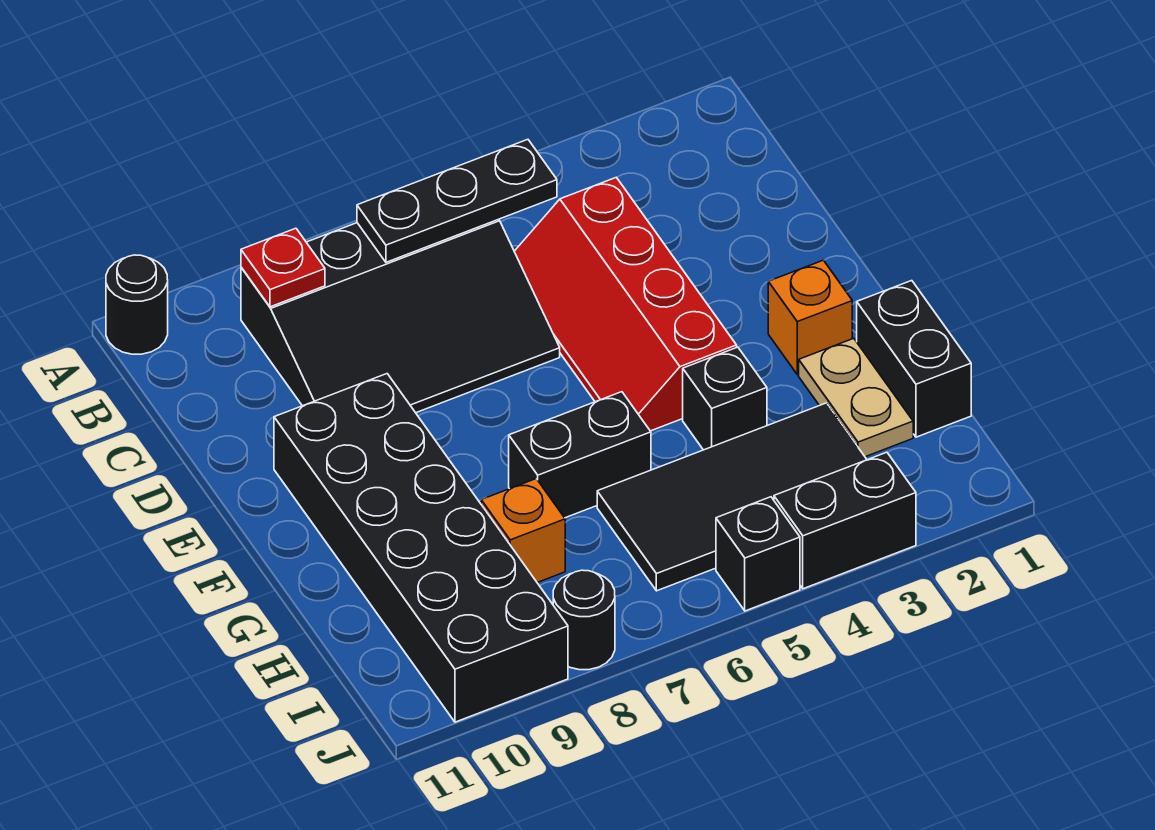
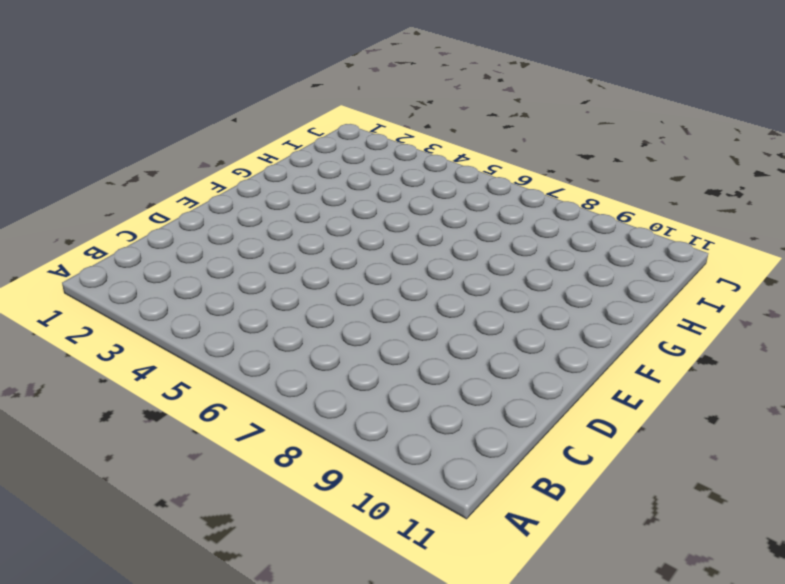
none -> black 1x1 round brick [106,255,168,354]
none -> black 3x4 slope [241,219,560,413]
none -> red 2x4 slope [514,177,737,431]

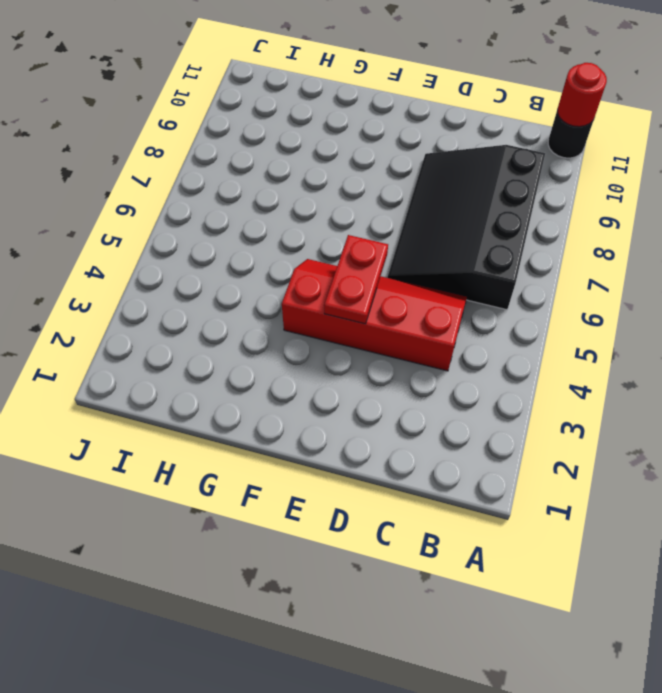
red 1x1 round brick [558,63,607,127] -> none
red 1x2 plate [324,235,388,324] -> none
none -> black 2x6 brick [274,374,568,722]
none -> orange 1x1 brick [768,260,852,374]
none -> black 1x2 brick [857,281,971,437]

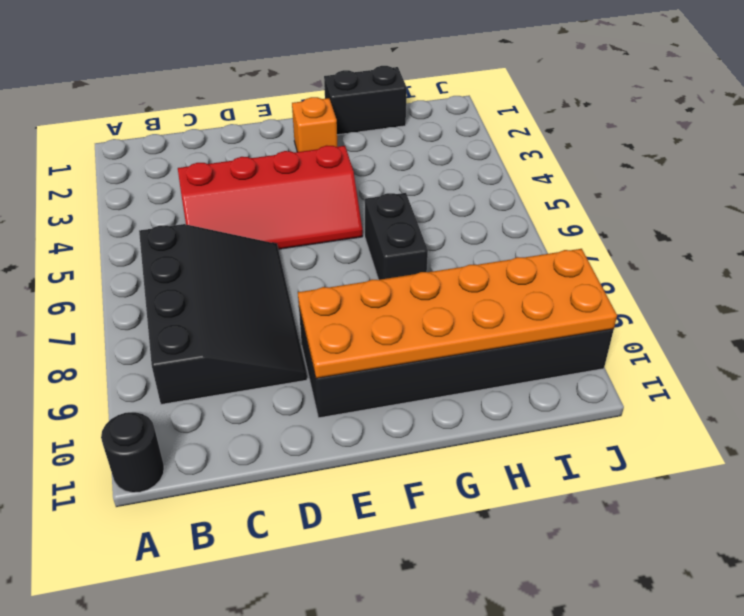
orange 2x6 plate [298,249,617,378] -> none
none -> tan 1x2 plate [799,338,913,457]
none -> black 1x1 brick [683,347,767,450]
none -> black 2x4 tile [597,403,867,591]

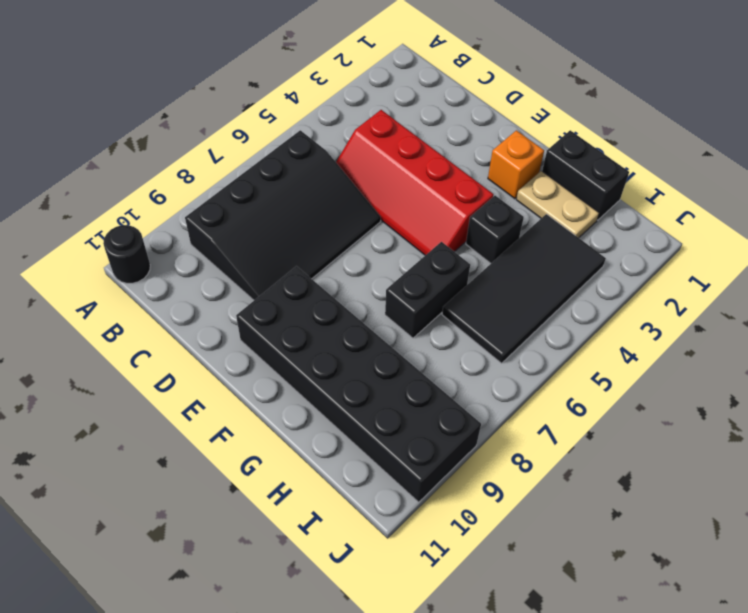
none -> orange 1x1 brick [481,479,565,583]
none -> black 1x2 brick [774,452,916,589]
none -> black 1x1 brick [716,497,800,611]

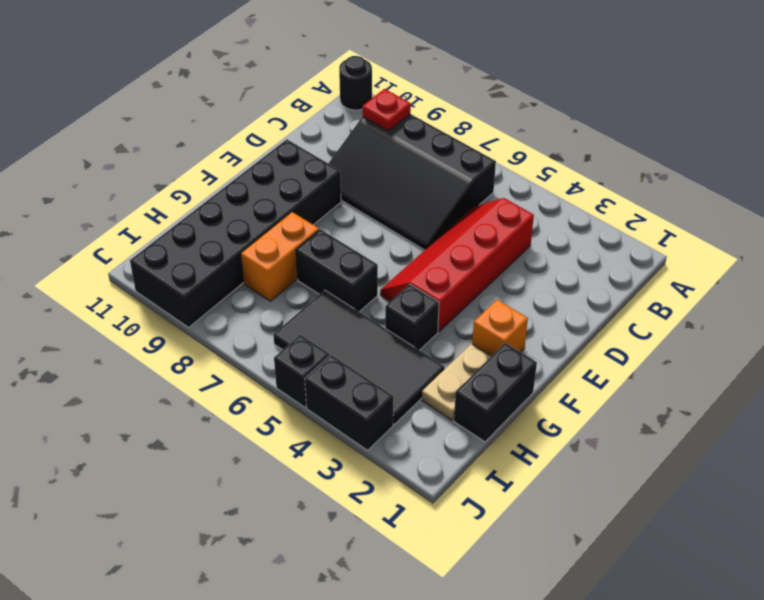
orange 1x2 brick [241,212,319,301] -> orange 1x1 brick [481,479,565,583]
none -> black 1x1 round brick [553,570,615,670]
none -> black 1x3 plate [357,139,557,262]

